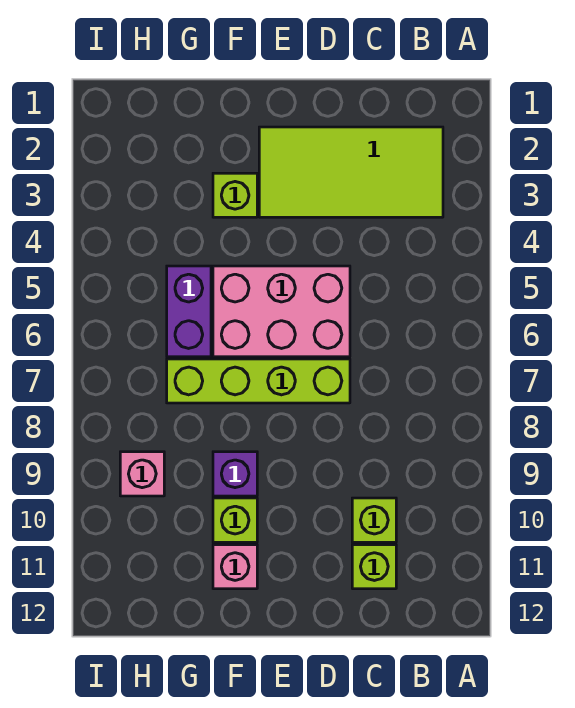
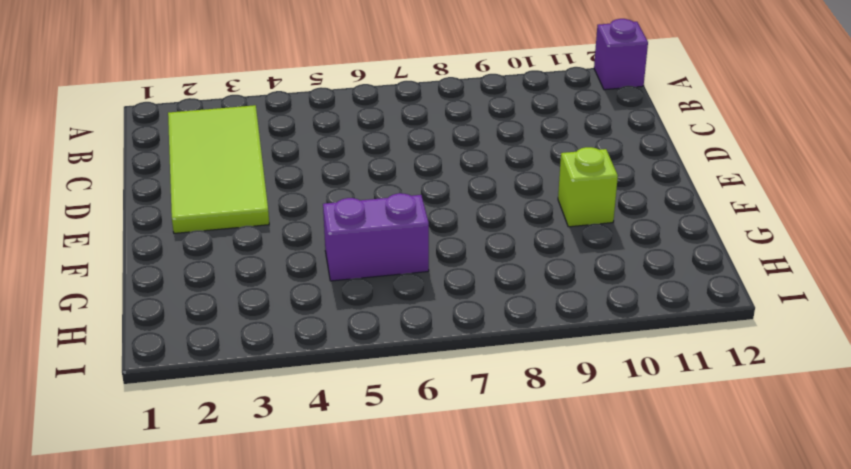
purple 1x1 brick [594,19,648,90] -> purple 1x1 brick moved to [213,452,257,496]
none -> lime 1x1 brick [352,498,396,542]
none -> lime 1x1 brick [352,545,396,589]

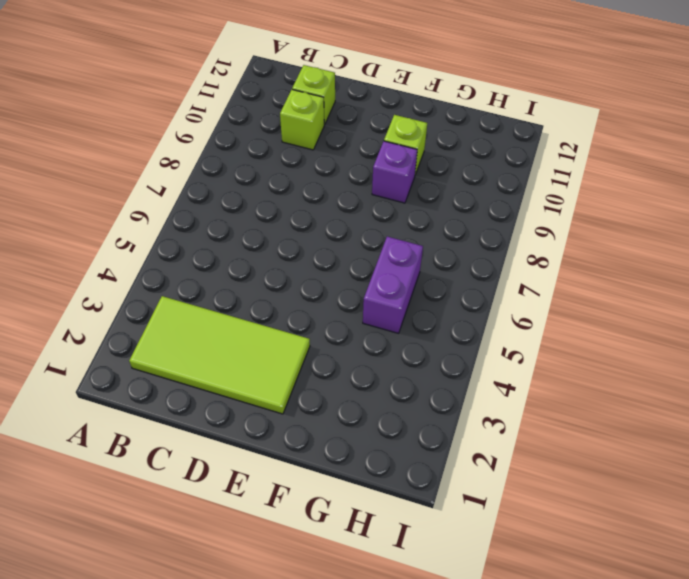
none -> pink 2x3 brick [213,266,350,357]
none -> lime 1x4 brick [167,359,350,403]

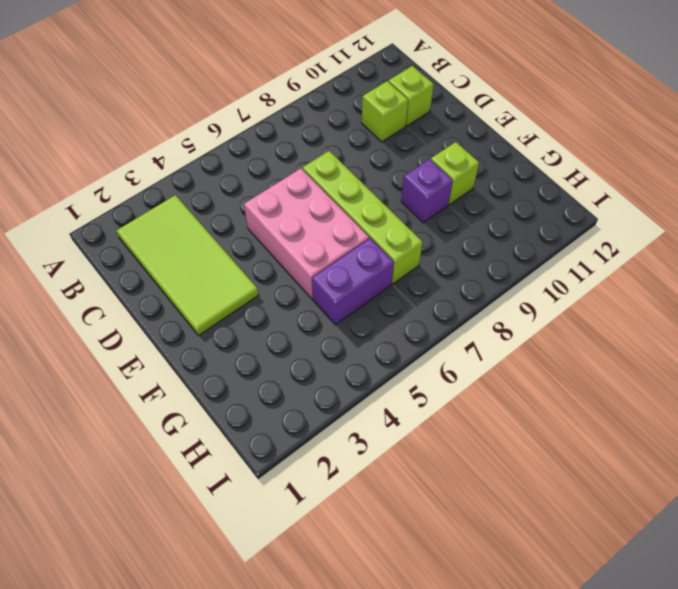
none -> lime 1x1 brick [213,173,257,217]
none -> pink 1x1 brick [213,545,257,589]

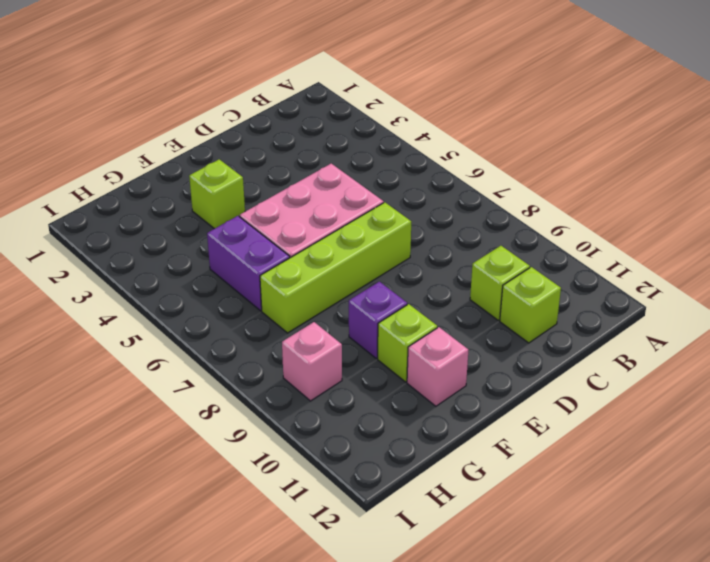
none -> lime 2x4 tile [259,127,443,217]

